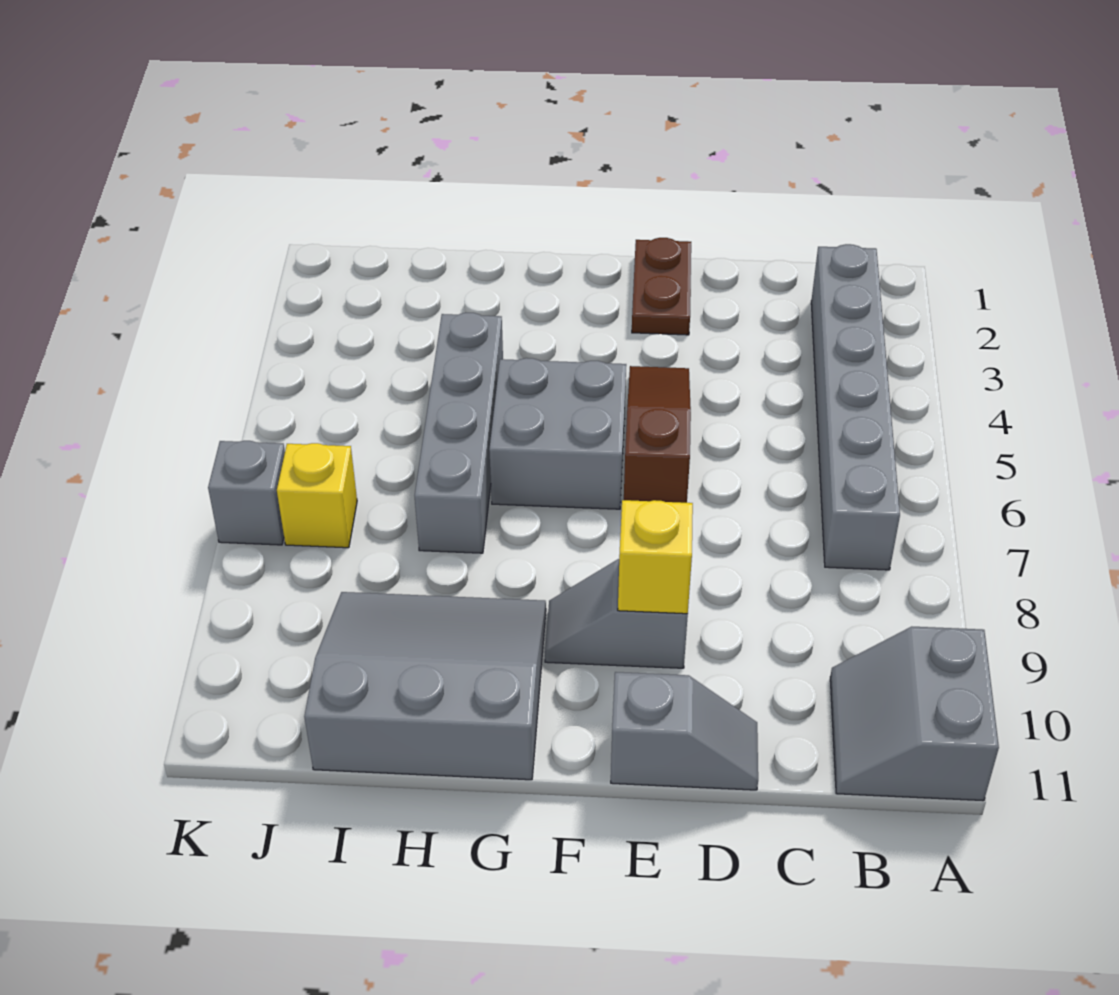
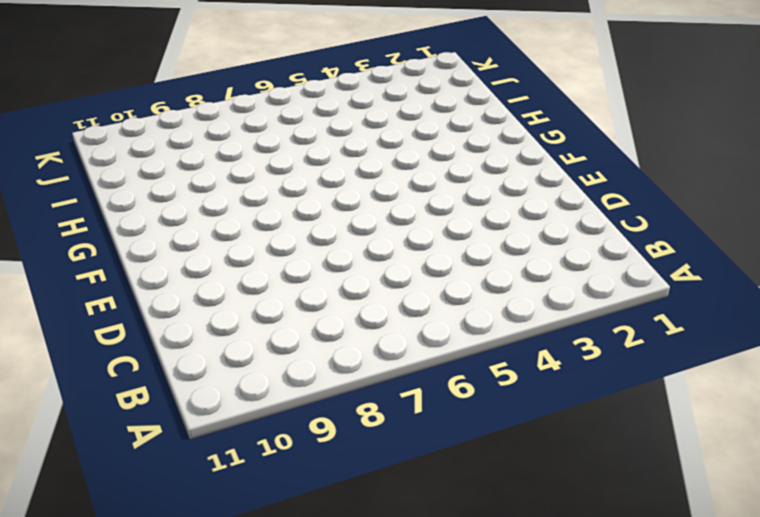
none -> grey 2x2 slope [830,627,999,801]
none -> grey 1x6 brick [811,244,900,570]
none -> grey 1x2 slope [611,672,758,790]

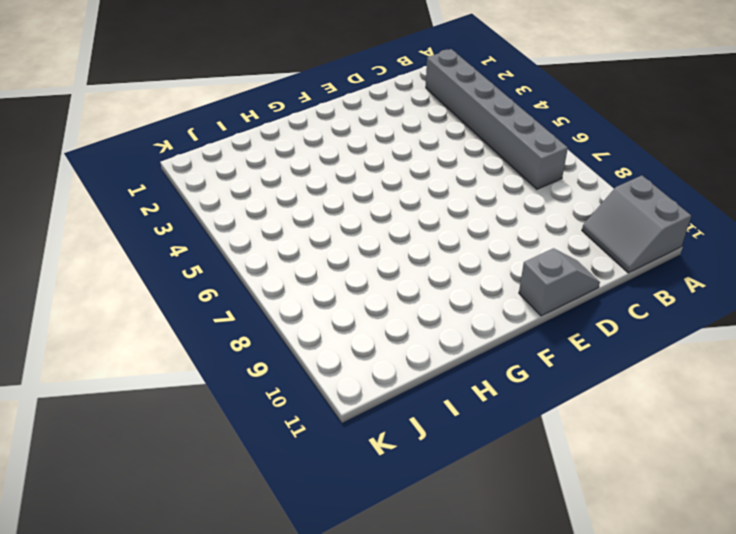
none -> brown 1x2 plate [632,238,691,335]
none -> brown 1x3 slope [624,366,691,503]
none -> grey 1x2 slope [545,559,688,668]

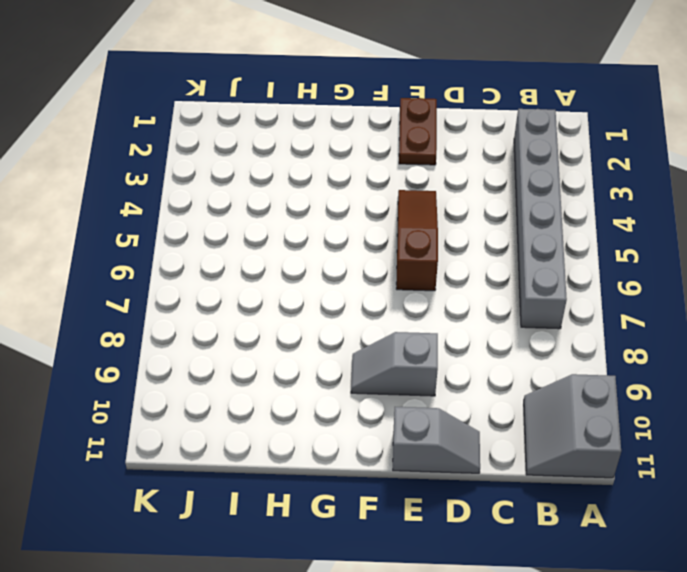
none -> grey 2x2 brick [489,358,626,509]
none -> grey 3x3 slope [304,592,546,780]
none -> grey 1x4 brick [415,313,503,553]

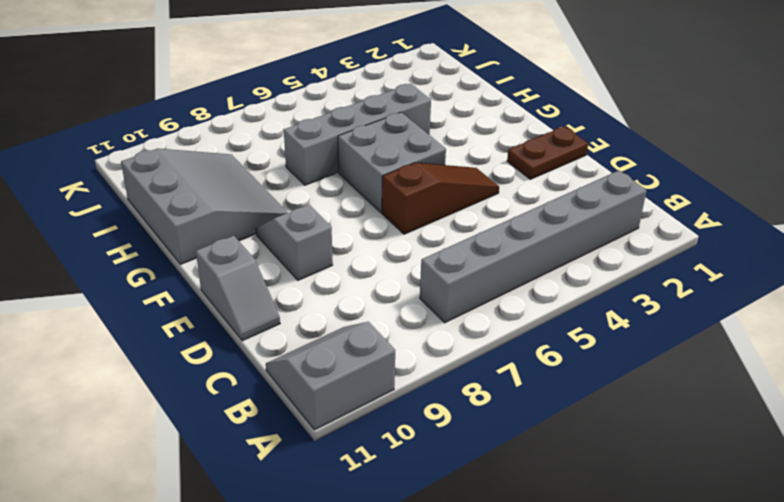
none -> yellow 1x1 brick [277,443,357,548]
none -> grey 1x1 brick [208,441,285,545]
none -> yellow 1x1 brick [618,500,693,614]

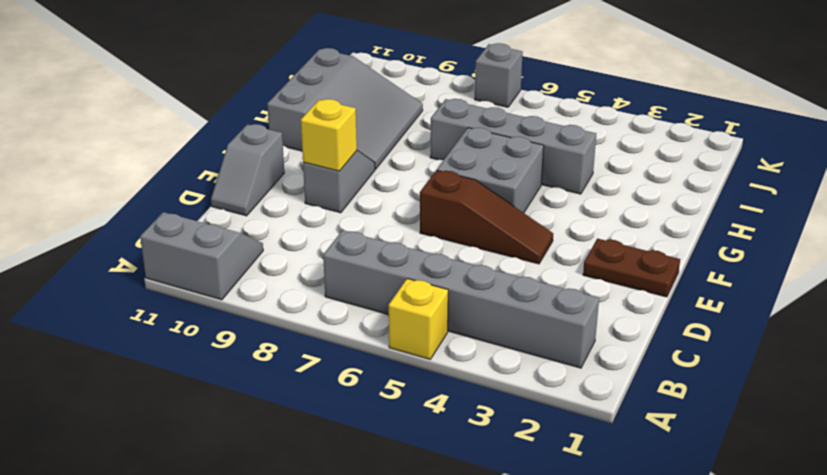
yellow 1x1 brick [389,279,448,359] -> yellow 1x1 brick moved to [277,443,357,548]

